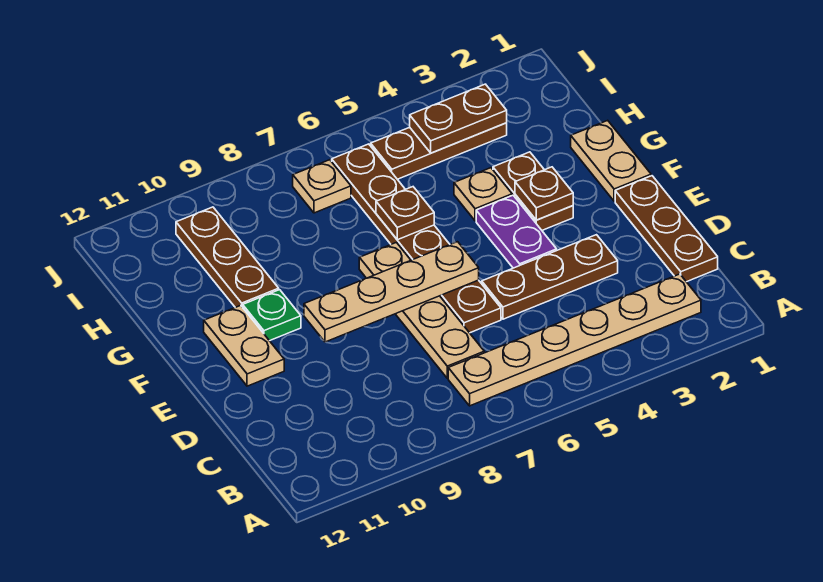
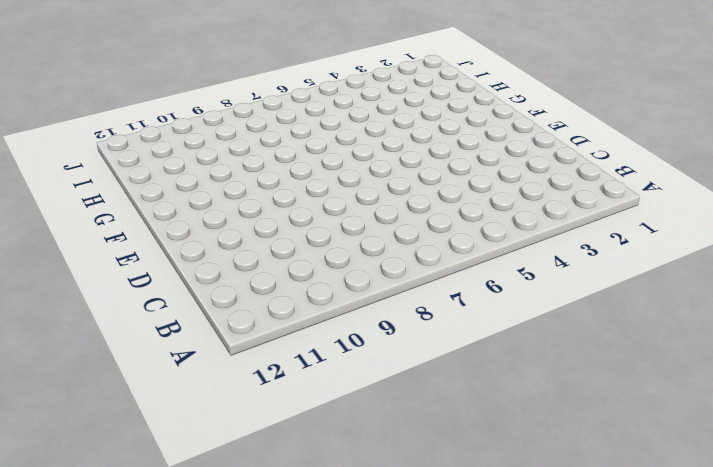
none -> tan 1x6 plate [448,274,701,406]
none -> brown 1x3 plate [615,176,718,282]
none -> tan 1x4 plate [359,242,484,378]

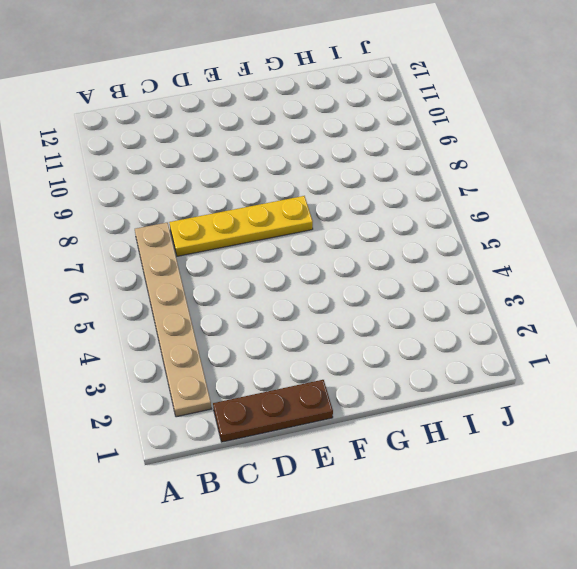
yellow 1x4 plate [169,196,313,256] -> tan 1x4 plate [359,242,484,378]
none -> brown 1x3 plate [482,235,618,319]
none -> brown 1x6 plate [332,144,501,333]
none -> purple 1x2 plate [476,195,557,268]

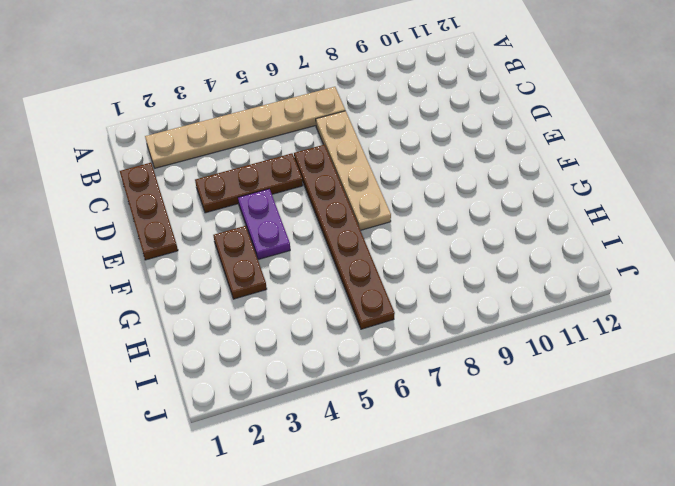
none -> tan 1x2 plate [204,305,284,386]
none -> tan 1x2 plate [571,120,651,201]
none -> green 1x1 plate [243,290,301,341]

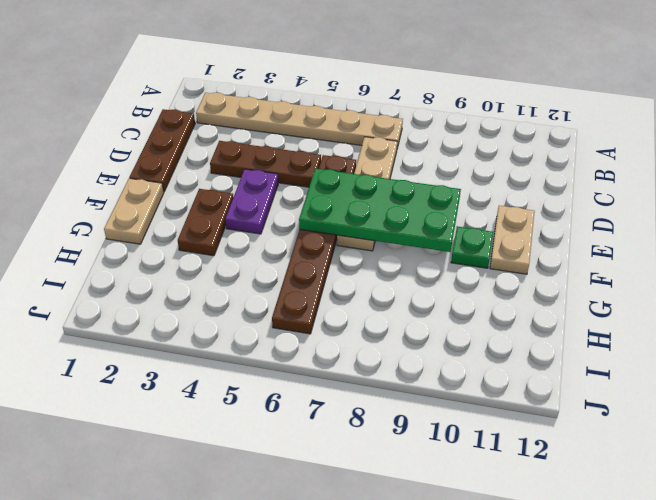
green 2x4 plate [299,168,461,252] -> tan 1x4 plate [304,242,479,342]
none -> tan 1x1 plate [454,168,512,221]
none -> brown 1x3 plate [176,207,279,307]
none -> brown 1x3 plate [371,123,507,179]

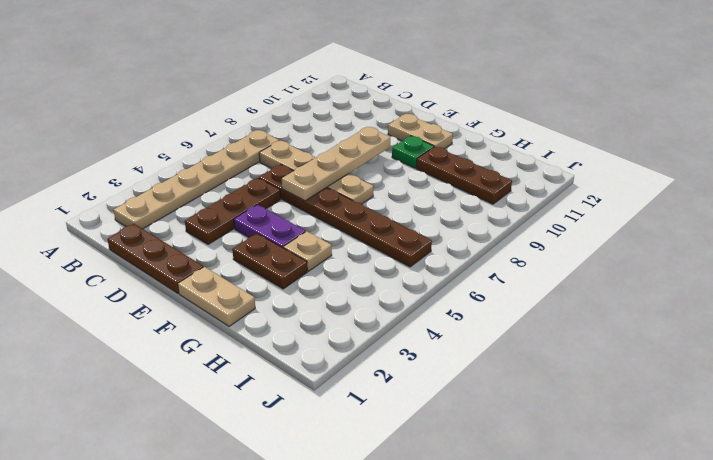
none -> brown 1x3 plate [371,123,507,179]
none -> tan 1x1 plate [293,160,351,213]
none -> brown 1x1 plate [515,167,573,220]

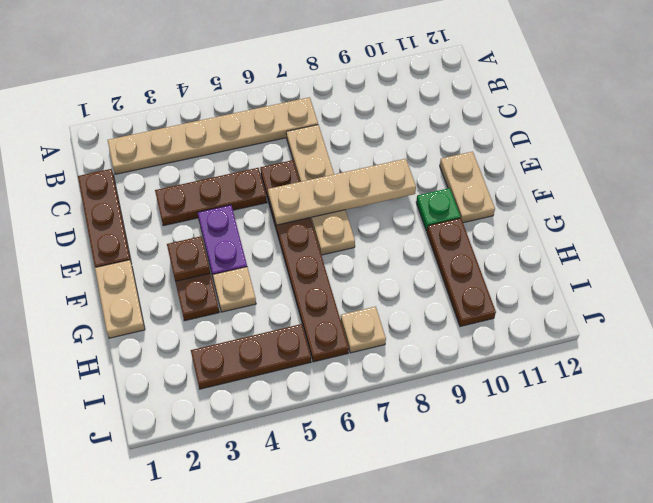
none -> brown 1x1 plate [376,187,434,240]
none -> brown 1x2 plate [410,84,507,153]

